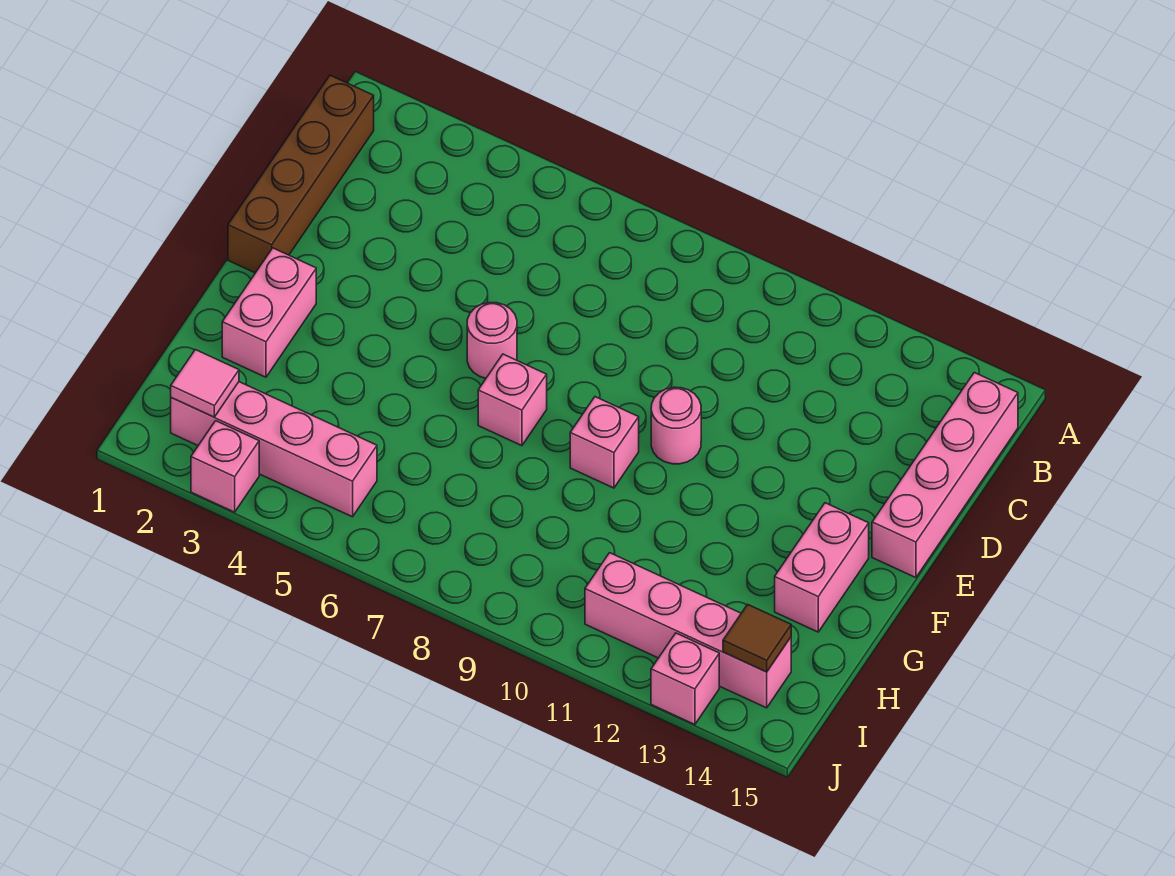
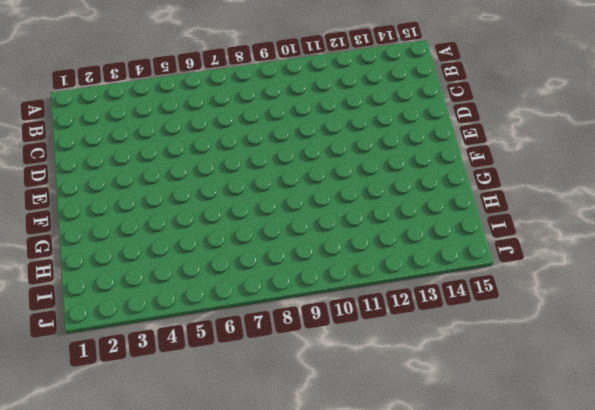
none -> brown 1x4 brick [228,75,374,273]
none -> pink 1x4 brick [872,373,1018,578]
none -> pink 1x1 round brick [467,302,517,378]

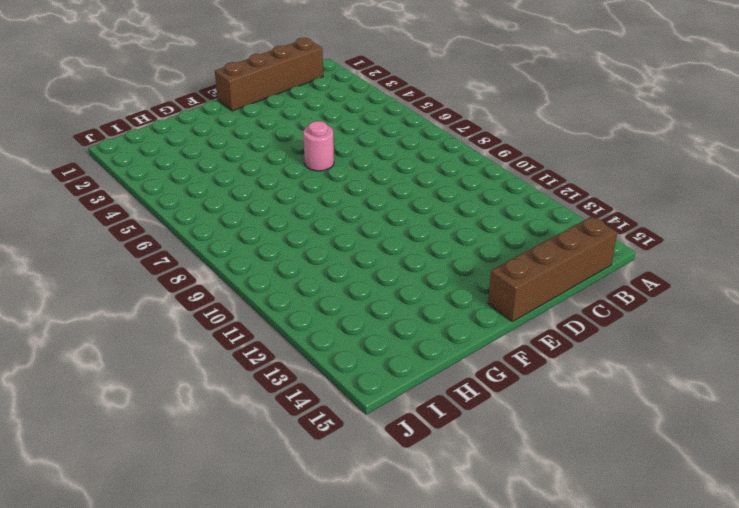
brown 1x4 brick [488,216,617,322] -> pink 1x4 brick [872,373,1018,578]
none -> pink 1x1 round brick [651,387,701,464]
none -> pink 1x2 brick [222,248,316,377]
none -> pink 1x1 brick [478,354,547,446]

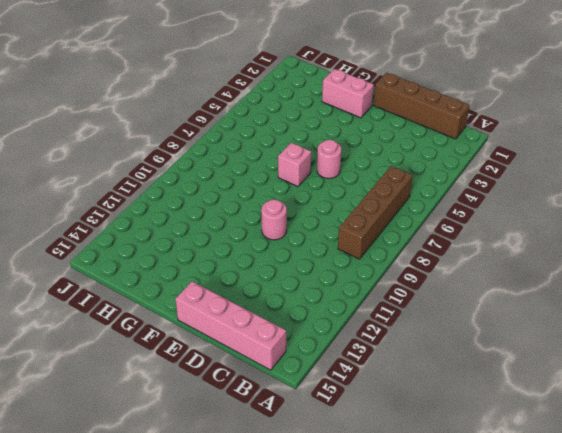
brown 1x4 brick [338,166,413,259] -> none
none -> pink 1x1 brick [570,397,639,488]
none -> pink 1x2 brick [775,503,869,632]
none -> pink 1x4 brick [171,382,377,517]

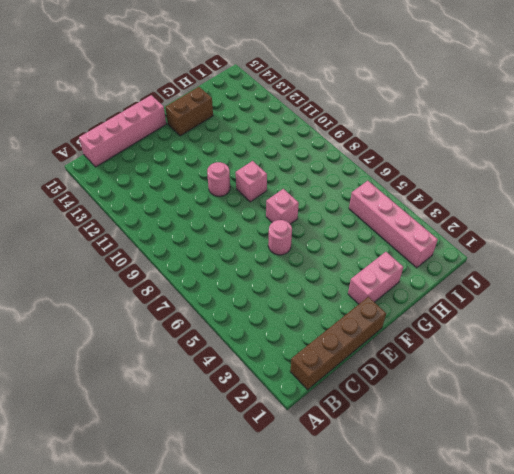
brown 1x2 brick [165,87,213,136] -> pink 1x2 brick [775,503,869,632]
none -> pink 1x4 brick [585,553,791,708]
none -> pink 1x1 brick [191,421,259,512]
none -> pink 1x1 brick [651,633,719,725]

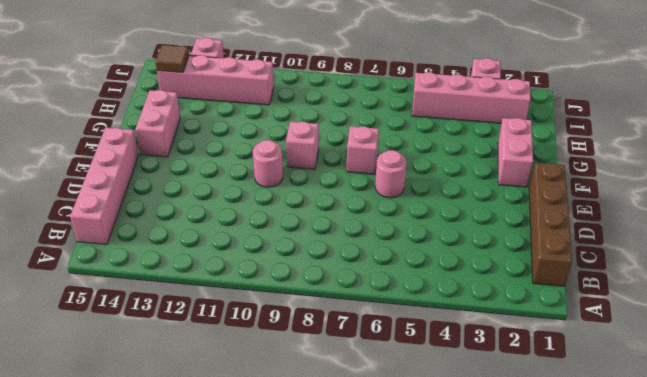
none -> pink 1x1 tile [171,350,239,417]

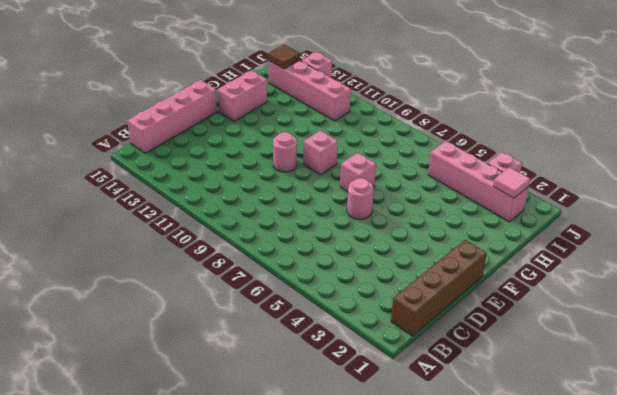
none -> pink 1x2 brick [222,248,316,377]

